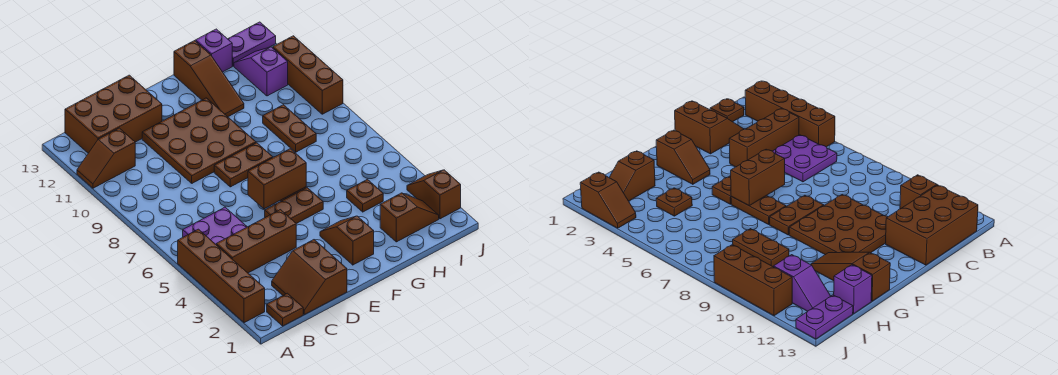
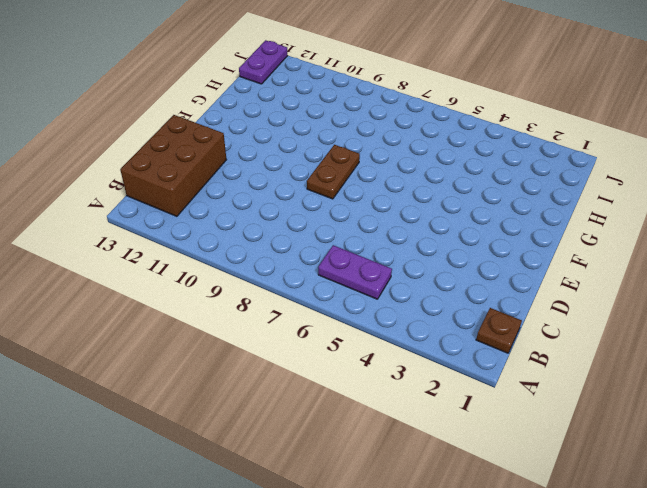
purple 1x2 plate [318,245,392,299] -> purple 2x2 plate [183,207,247,244]
none -> brown 1x4 brick [178,229,265,323]
none -> brown 1x2 slope [77,128,135,188]
none -> brown 1x3 brick [216,210,296,273]

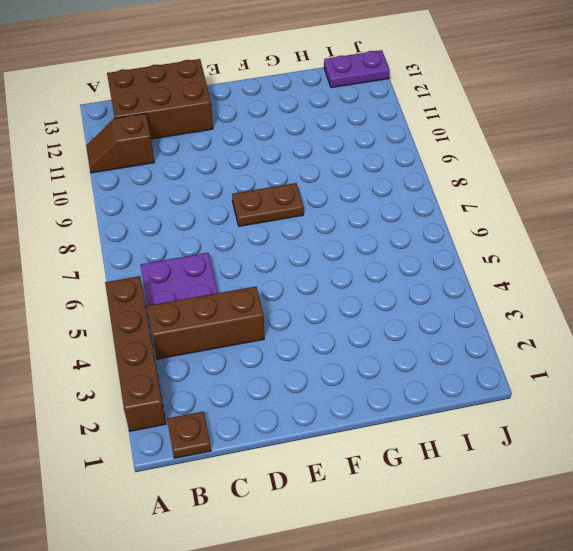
none -> brown 2x2 slope [272,240,347,315]
none -> brown 3x3 plate [142,98,256,183]
none -> brown 1x2 plate [265,188,323,224]

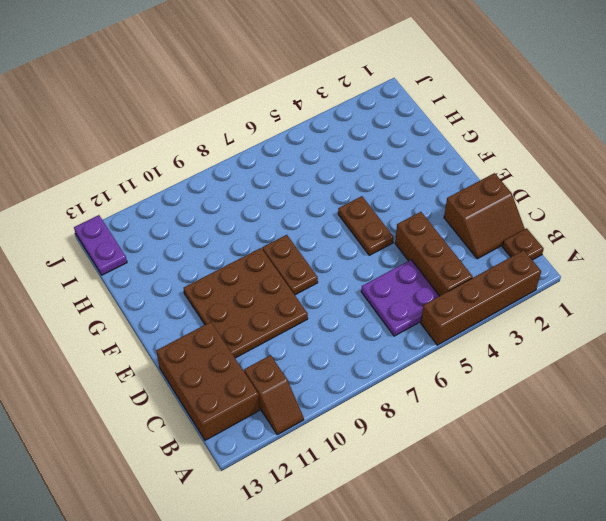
none -> brown 1x2 slope [320,216,374,265]
none -> brown 1x2 plate [731,196,786,224]
none -> brown 1x3 slope [174,41,244,117]

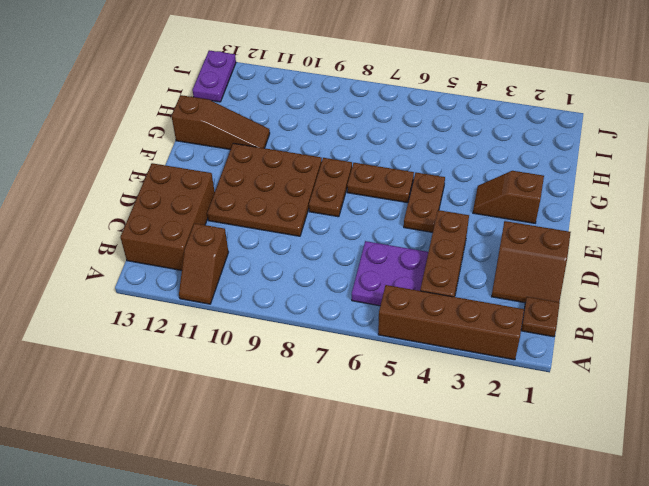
none -> brown 1x2 slope [380,193,439,242]
none -> brown 1x1 plate [347,179,383,212]
none -> brown 1x2 plate [263,105,316,152]

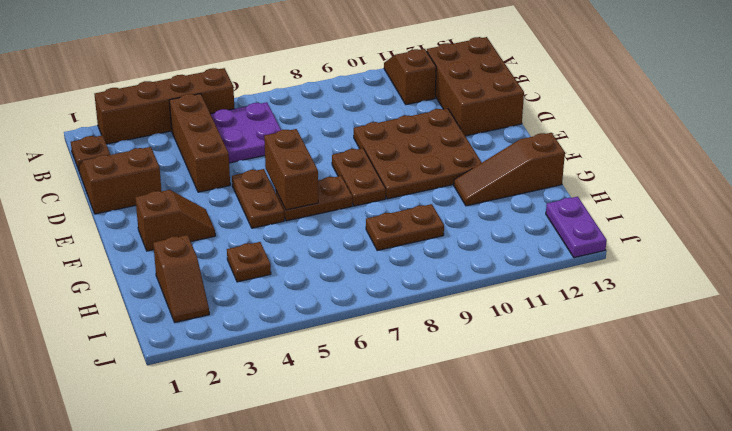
none -> purple 1x1 brick [196,29,232,72]
none -> purple 1x2 slope [234,47,288,96]
none -> brown 1x2 slope [407,170,461,219]

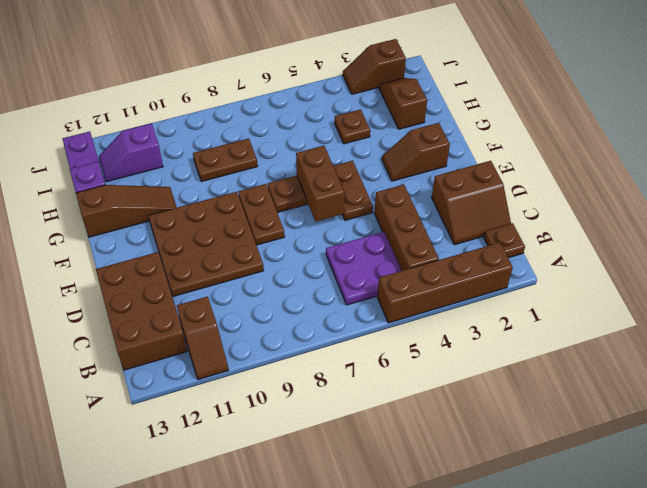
none -> brown 1x3 brick [273,36,343,114]

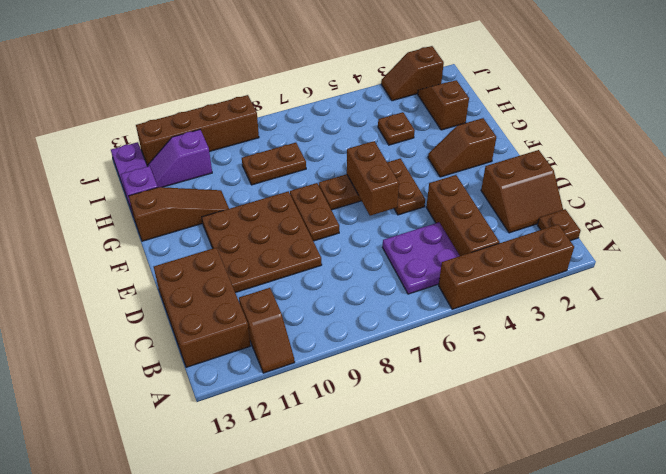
brown 1x4 brick [136,95,259,166] -> brown 1x3 brick [273,36,343,114]

